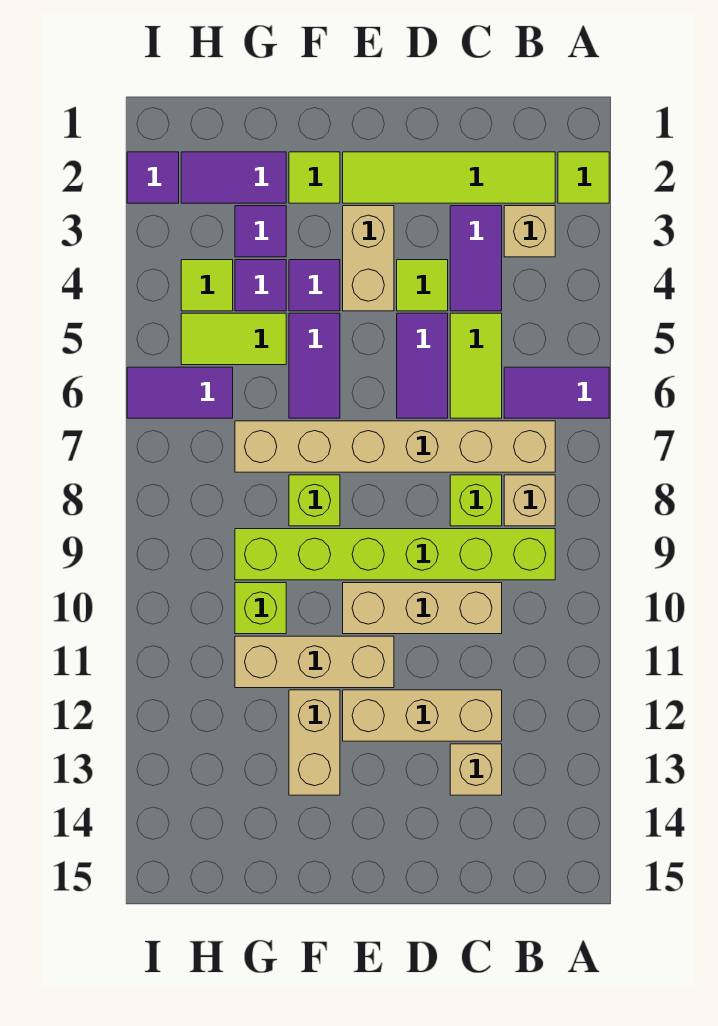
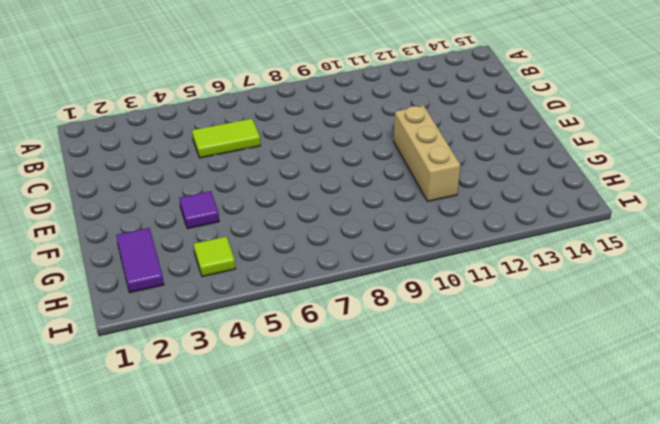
none -> lime 1x1 tile [558,152,609,203]
none -> purple 1x2 tile [504,367,609,418]
none -> lime 1x4 tile [343,152,555,203]
none -> tan 1x1 brick [504,206,555,257]

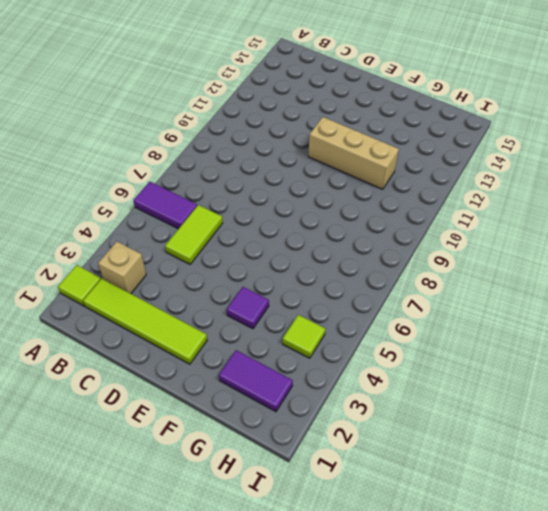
none -> tan 1x6 brick [235,421,555,472]
none -> tan 1x1 brick [504,475,555,526]
none -> lime 1x6 brick [235,529,555,580]
none -> purple 1x2 tile [450,206,502,311]

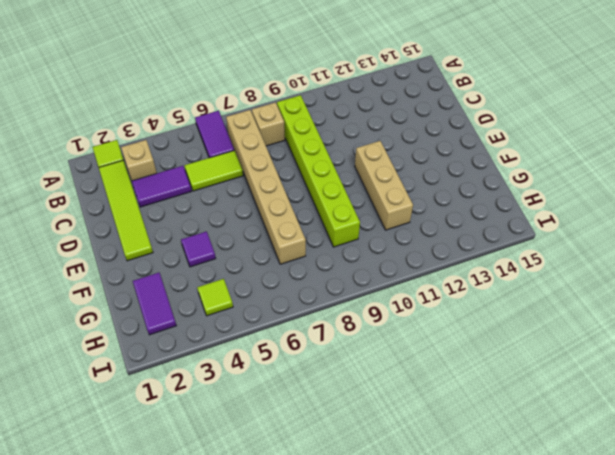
none -> lime 1x1 brick [450,475,502,526]
none -> tan 1x3 brick [343,583,502,634]
none -> tan 1x3 brick [343,690,502,741]
none -> tan 1x1 brick [450,744,502,795]

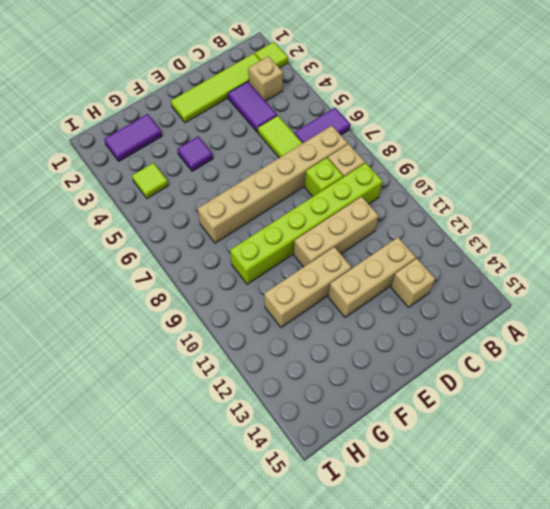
none -> lime 1x1 tile [397,260,448,311]
none -> purple 1x2 tile [397,313,448,418]
none -> tan 1x2 brick [343,206,394,311]
none -> lime 1x1 tile [289,152,340,203]

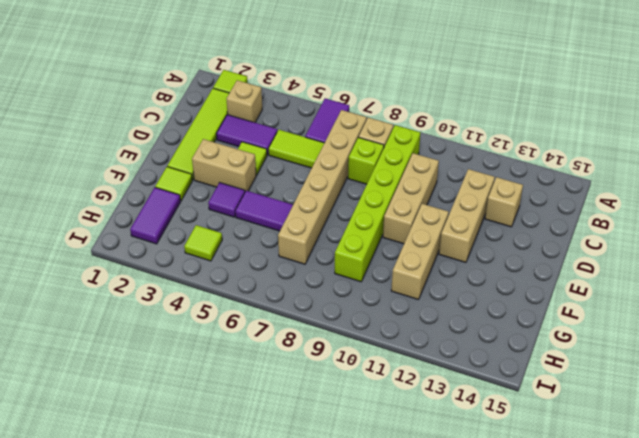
none -> purple 1x2 tile [397,313,448,418]
none -> lime 1x1 brick [289,475,340,526]
none -> tan 1x2 brick [289,690,340,795]
none -> purple 1x1 tile [235,206,286,257]

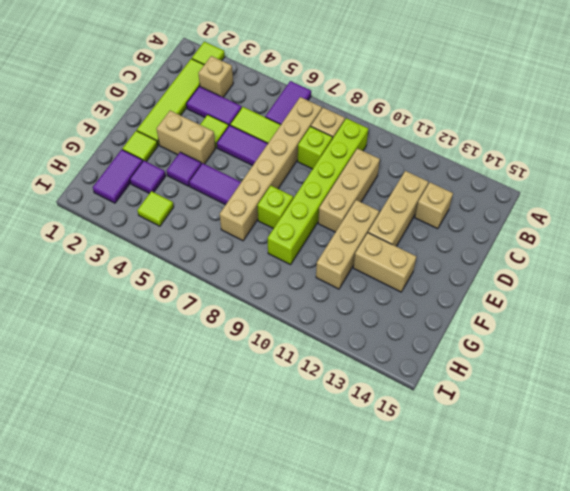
none -> purple 1x1 tile [235,260,286,311]
none -> lime 1x2 tile [181,313,286,365]
none -> lime 1x1 brick [235,583,286,634]
none -> purple 1x2 tile [127,367,233,418]

